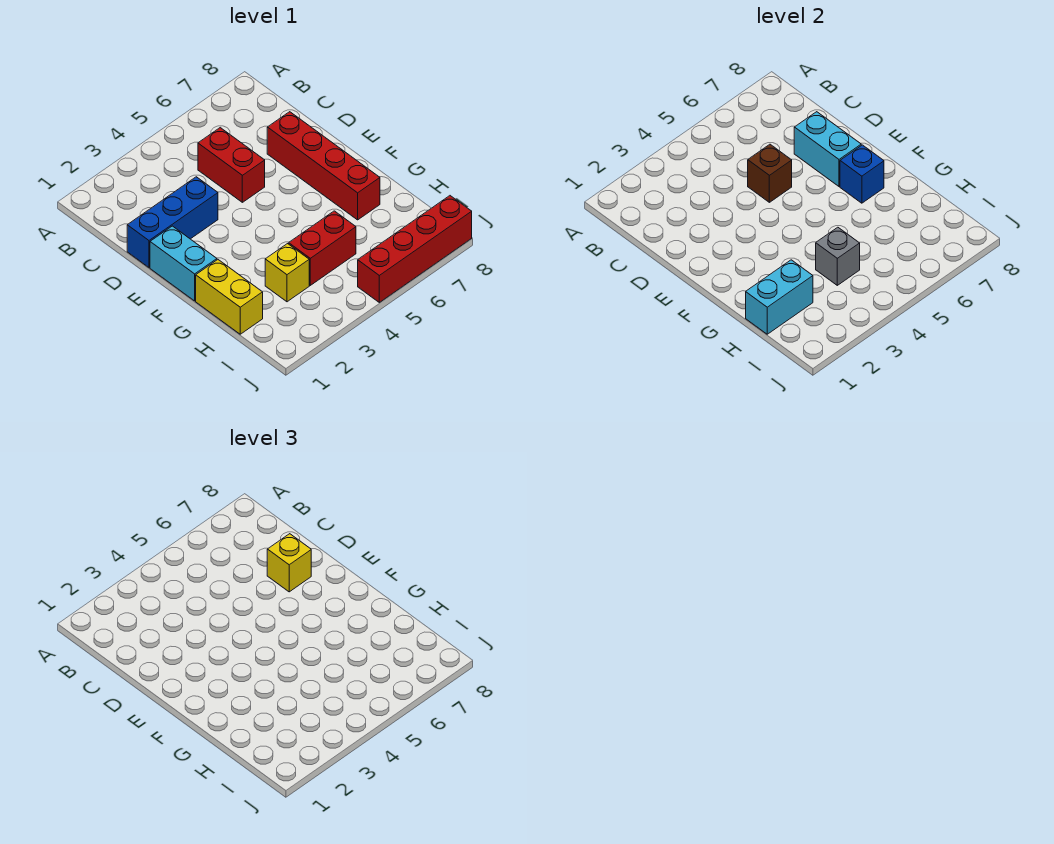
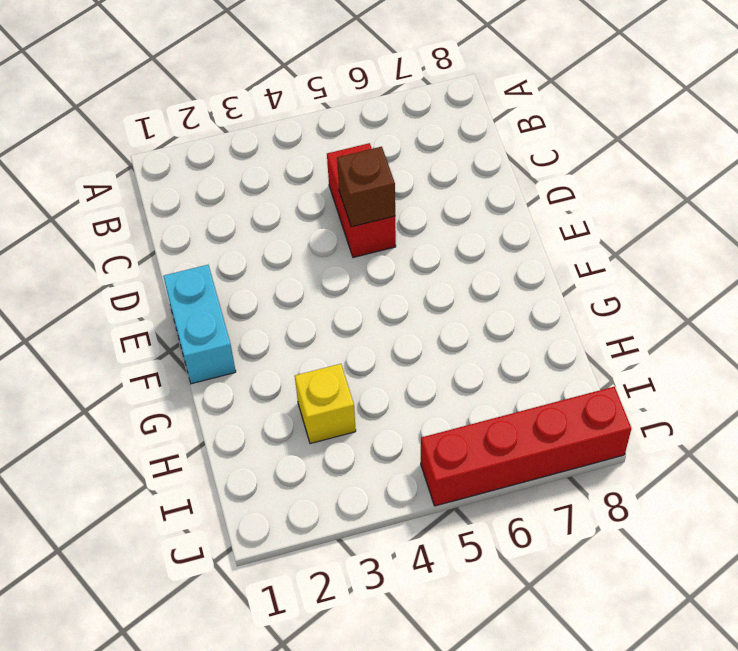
none -> blue 1x3 brick [127,177,218,267]
none -> red 1x4 brick [267,112,380,220]
none -> yellow 1x2 brick [196,260,263,334]

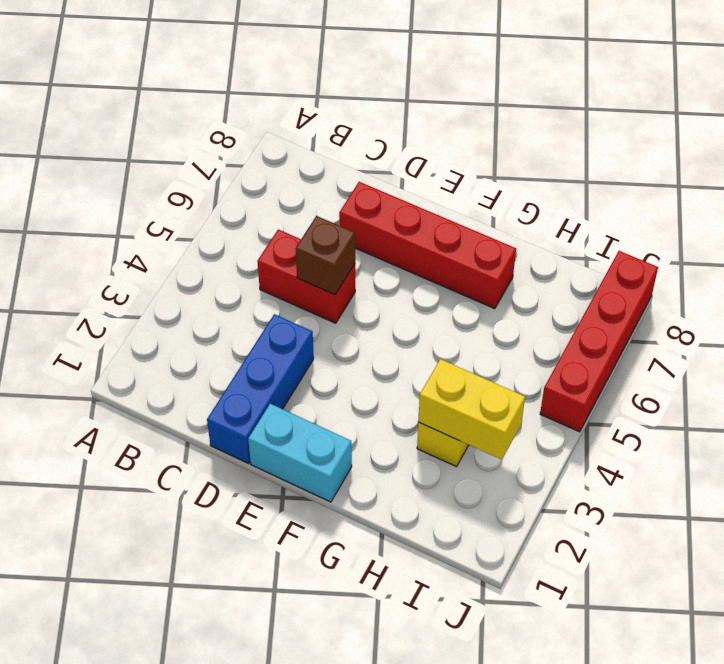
yellow 1x2 brick [418,359,525,460] -> yellow 1x2 brick moved to [196,260,263,334]
none -> red 1x2 brick [289,211,356,285]
none -> cyan 1x2 brick [794,112,861,186]
none -> blue 1x1 brick [840,145,884,203]

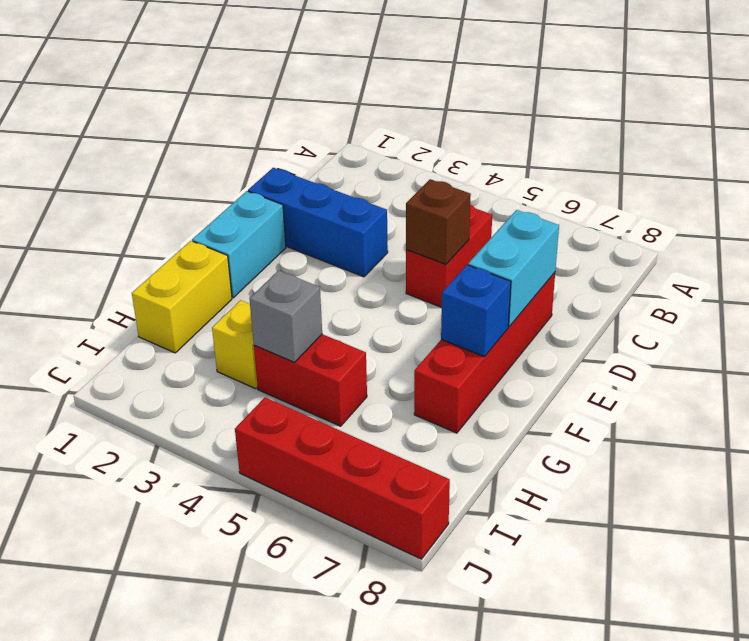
none -> cyan 1x2 brick [746,260,813,334]
none -> yellow 1x1 brick [267,534,311,592]

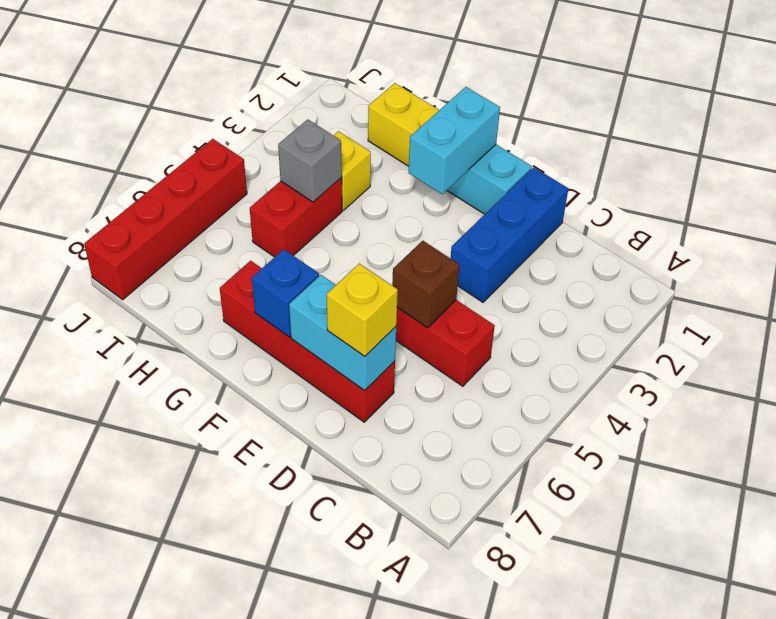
cyan 1x2 brick [409,87,500,194] -> cyan 1x2 brick moved to [746,260,813,334]

